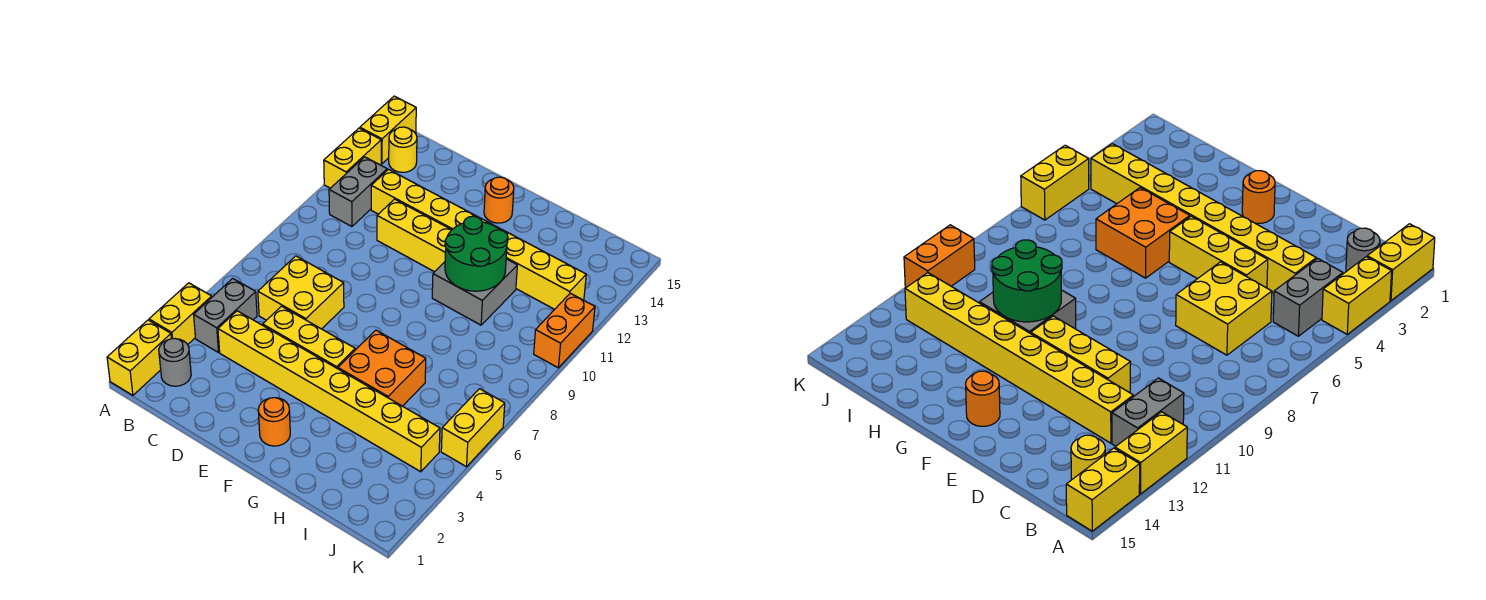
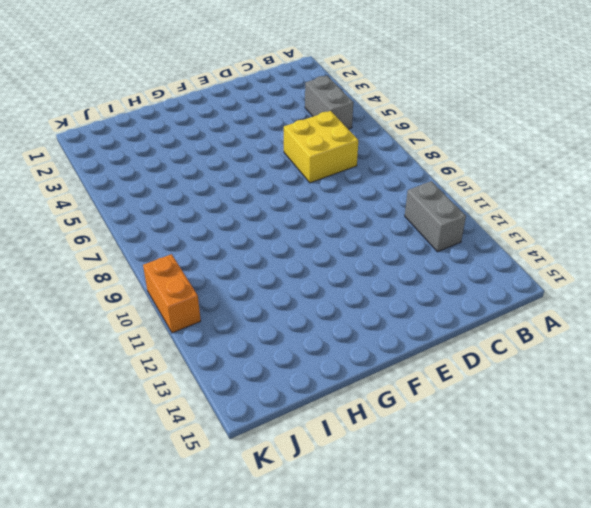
none -> yellow 1x2 brick [107,320,171,395]
none -> yellow 1x2 brick [149,283,212,345]
none -> yellow 1x2 brick [324,128,381,188]

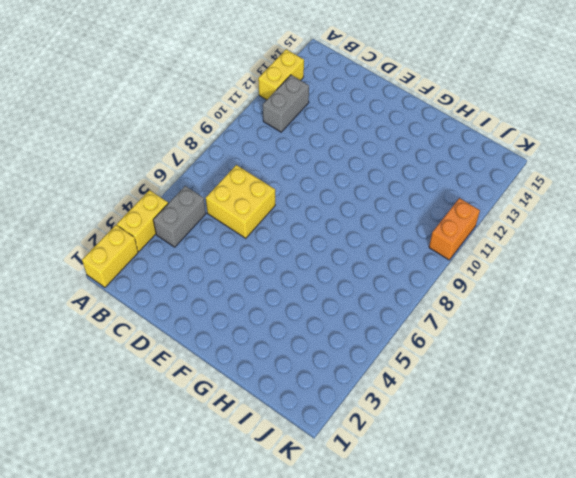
none -> yellow 1x2 brick [360,96,416,164]
none -> grey 1x1 round brick [159,339,191,386]
none -> yellow 1x1 round brick [389,127,417,172]

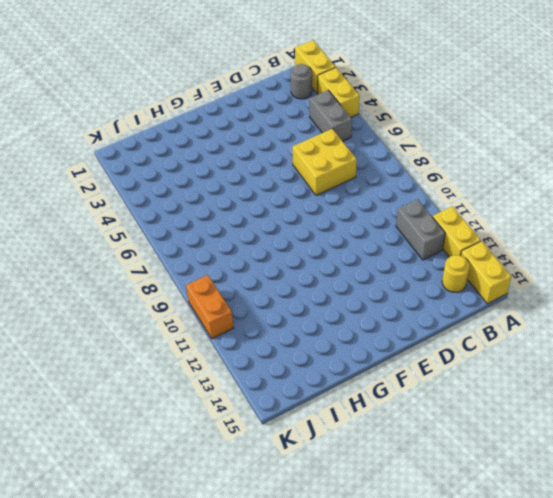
none -> yellow 1x8 brick [218,311,440,472]
none -> yellow 1x8 brick [371,169,586,309]
none -> yellow 1x3 brick [263,306,355,369]

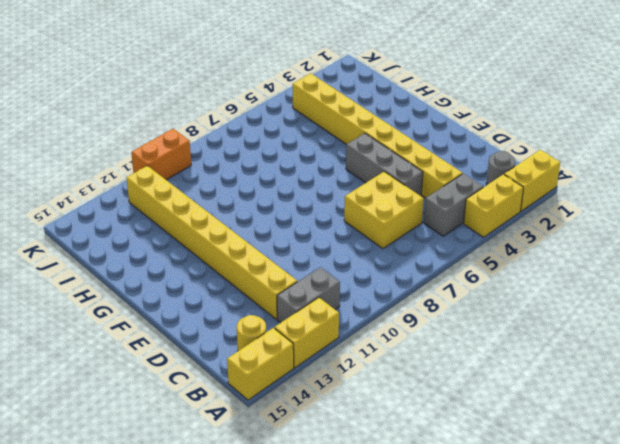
grey 1x3 brick [346,133,423,196] -> yellow 1x3 brick [263,306,355,369]
none -> yellow 1x3 brick [377,199,451,272]
none -> orange 1x1 round brick [258,398,290,446]
none -> orange 1x1 round brick [484,177,514,223]

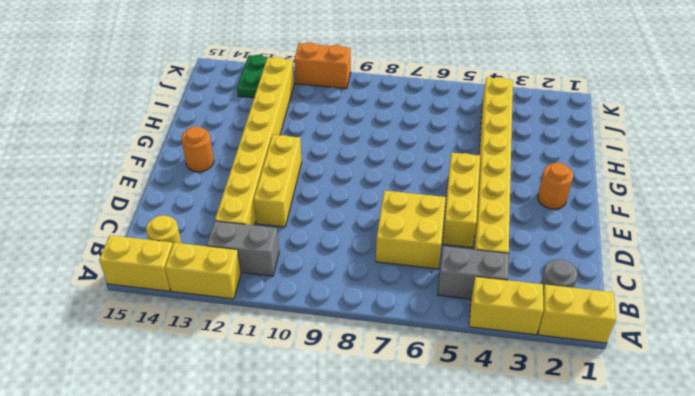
green 1x2 plate [237,55,272,98] -> none
none -> orange 2x2 brick [338,330,426,406]
none -> grey 2x2 brick [432,259,517,325]
none -> yellow 1x2 brick [441,389,505,467]

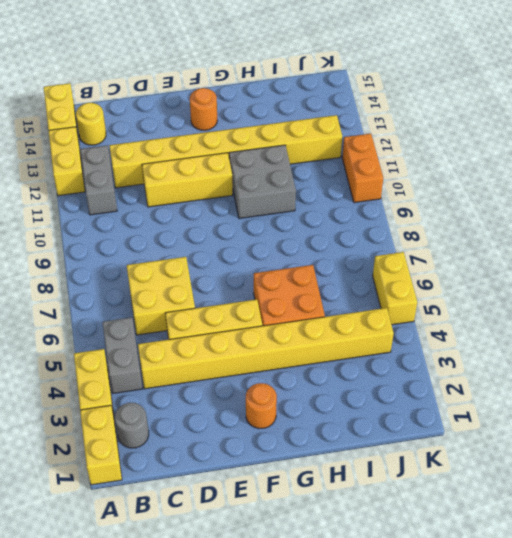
none -> green 2x2 round brick [445,216,508,291]

